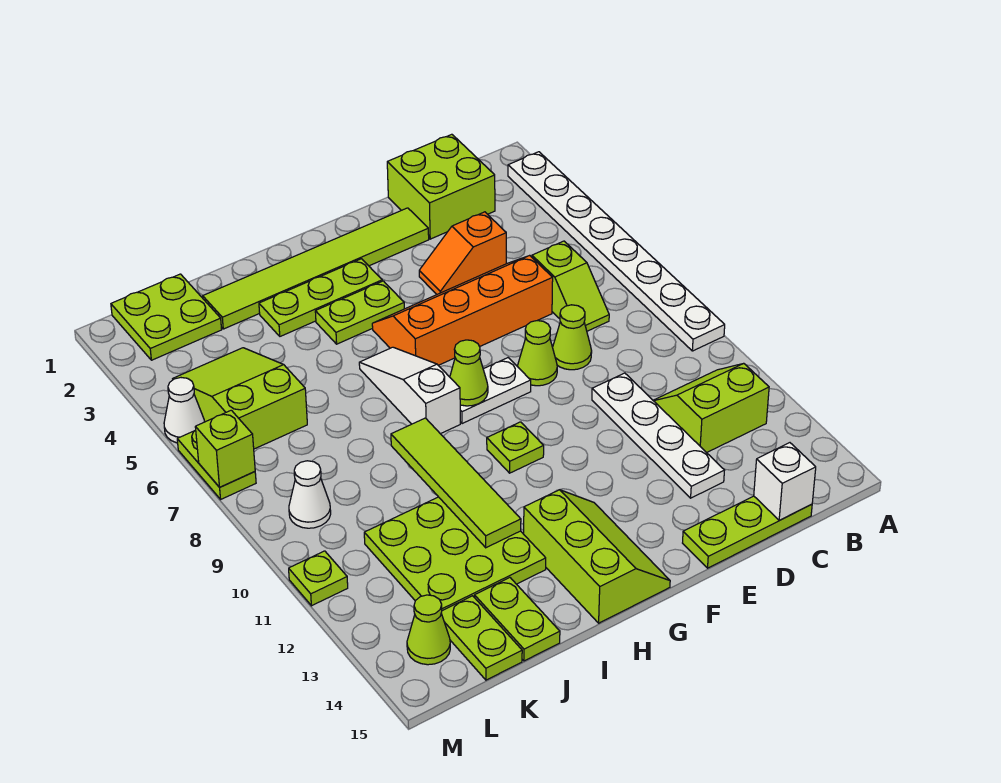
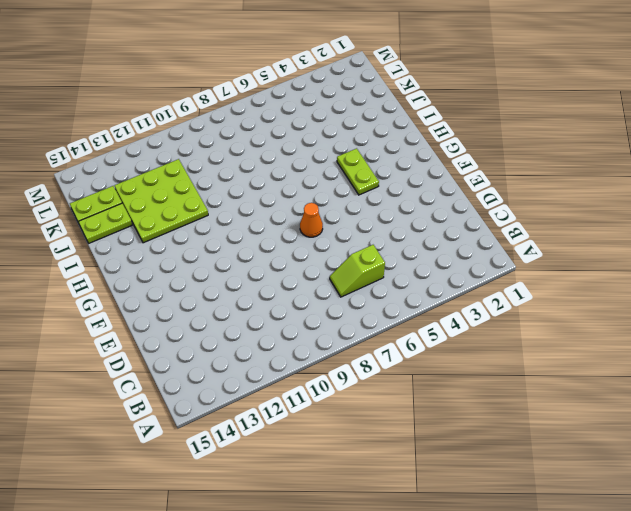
orange 1x1 cone [300,203,323,237] -> none
none -> white 1x8 plate [508,152,725,351]
none -> lime 2x2 slope [653,363,769,453]
none -> lime 2x2 brick [387,134,495,239]
none -> lime 1x3 plate [683,496,812,568]

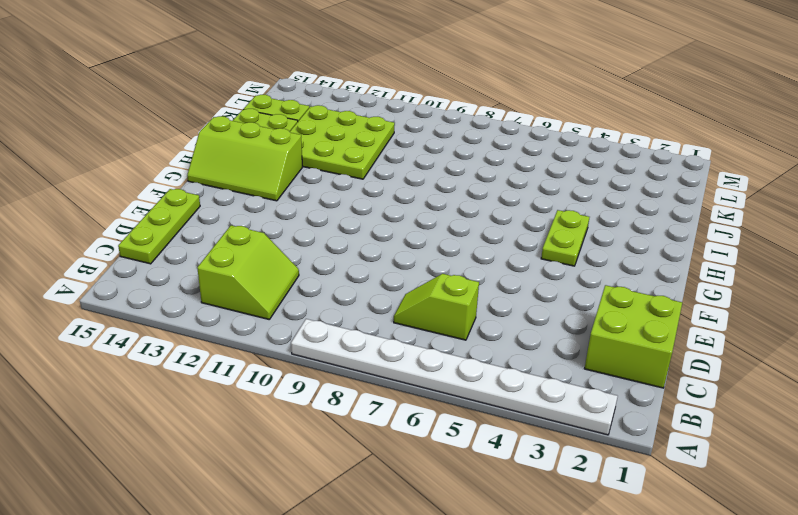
none -> orange 1x2 slope [419,212,506,294]
none -> orange 2x4 slope [372,255,553,365]
none -> lime 1x1 cone [553,305,592,370]
none -> white 1x4 plate [592,373,724,498]

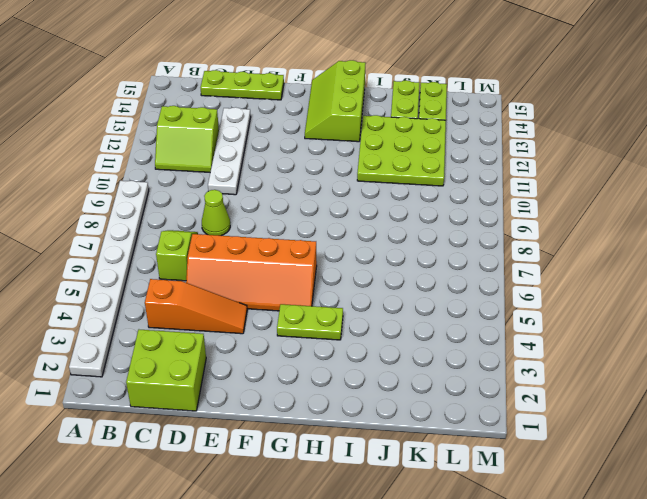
orange 1x3 slope [145,279,247,334] -> orange 1x2 slope [419,212,506,294]
none -> lime 1x6 tile [203,208,429,329]
none -> lime 1x1 cone [518,321,557,386]
none -> white 1x2 plate [460,358,531,424]
none -> lime 1x3 plate [259,259,382,336]

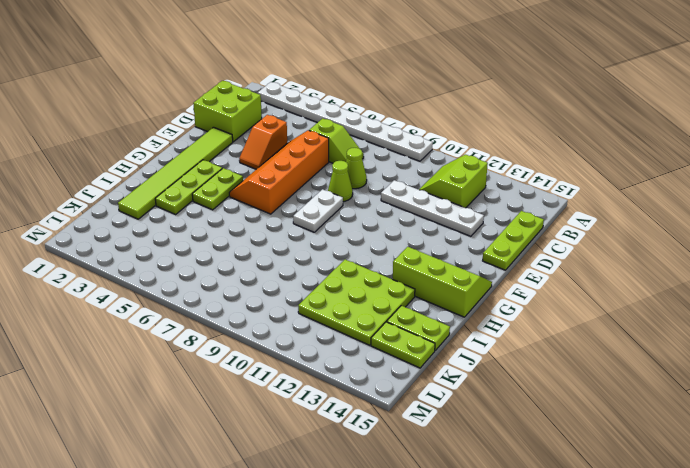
none -> lime 1x1 plate [487,422,544,473]
none -> white 1x3 slope [359,347,460,434]
none -> lime 2x2 plate [111,274,222,360]
none -> lime 2x3 slope [173,348,307,449]

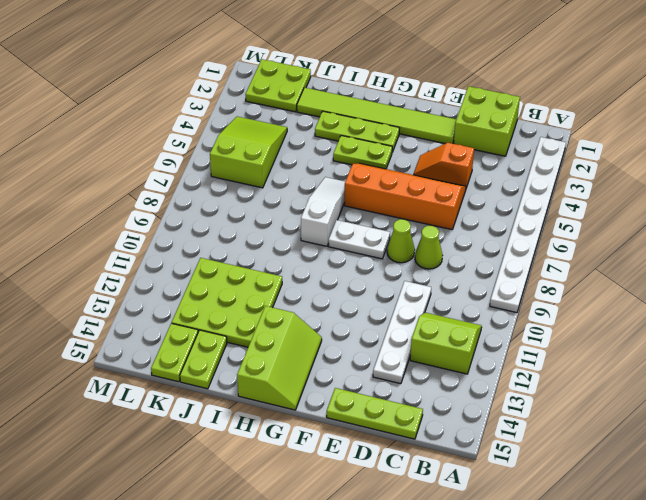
none -> lime 1x2 slope [532,241,609,331]
none -> lime 1x1 plate [487,422,544,473]
none -> white 1x1 cone [289,461,331,528]
none -> lime 1x1 cone [407,595,450,665]

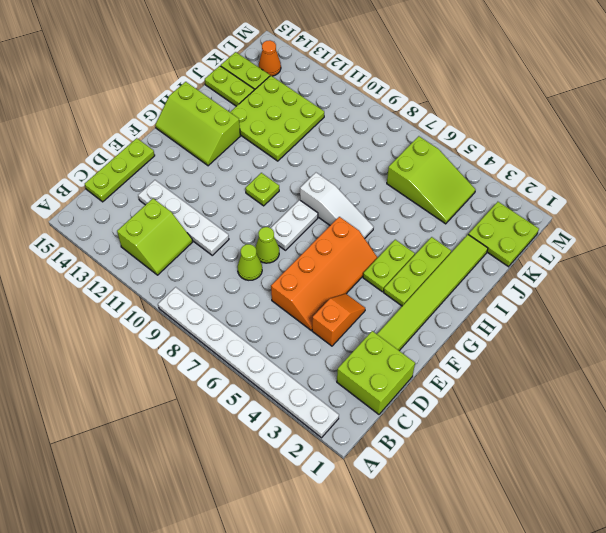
orange 1x1 cone [259,40,281,76] -> lime 1x1 cone [407,595,450,665]
none -> lime 1x2 slope [532,241,609,331]
none -> white 1x1 cone [289,461,331,528]
none -> white 1x1 cone [164,378,204,443]
none -> lime 1x2 plate [177,430,256,499]

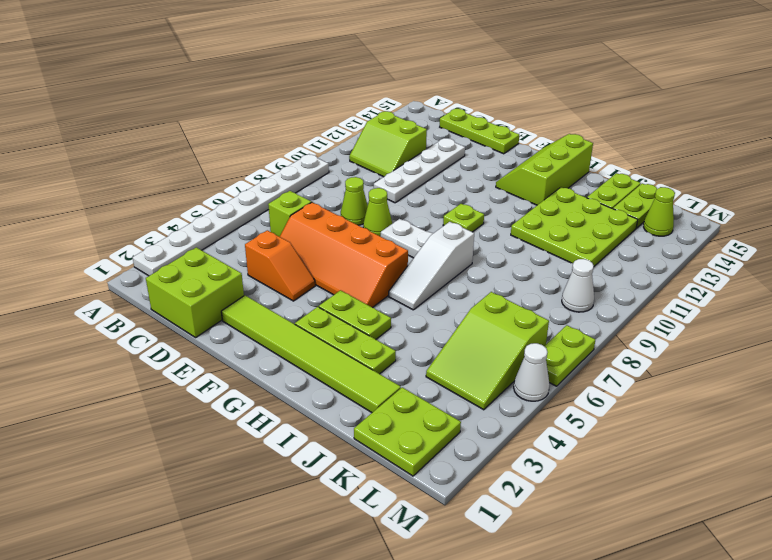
none -> lime 1x1 plate [289,551,348,606]
none -> white 1x1 brick [754,443,816,520]
none -> lime 1x1 cone [450,340,488,406]
none -> lime 1x4 tile [391,418,521,548]

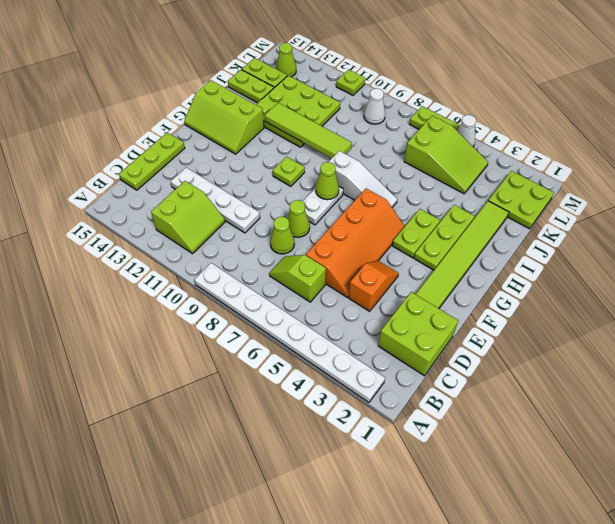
none -> white 1x1 brick [754,443,816,520]
none -> lime 1x1 brick [195,410,255,487]

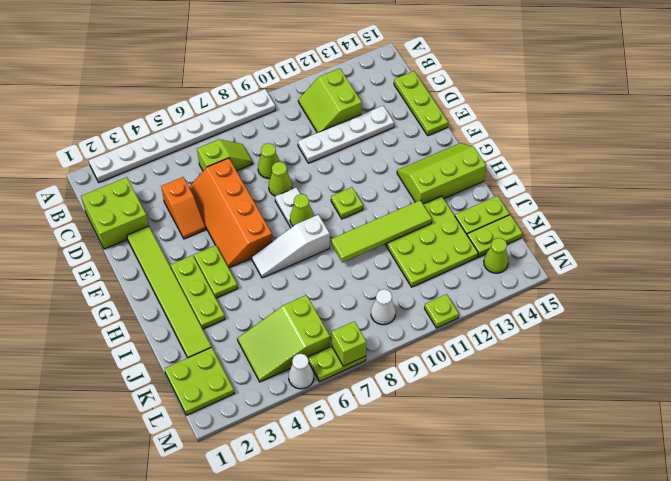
none -> white 1x1 brick [754,443,816,520]

